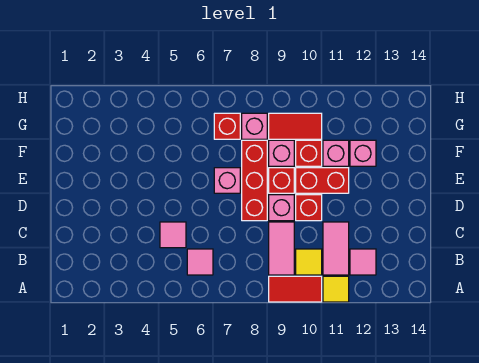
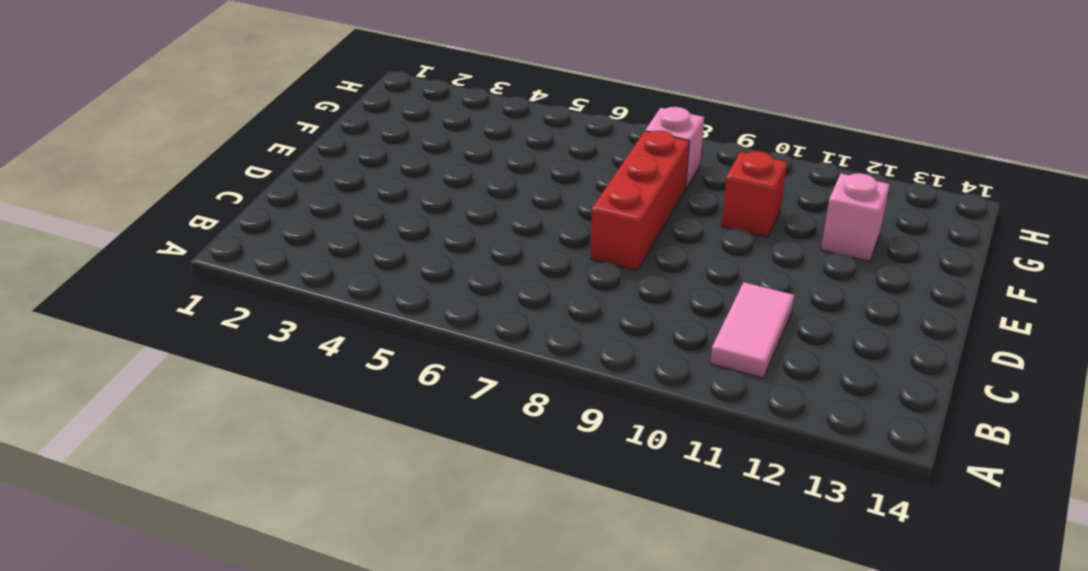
none -> red 1x2 tile [269,276,322,302]
none -> yellow 1x1 tile [323,276,349,302]
none -> pink 1x1 tile [187,249,213,275]

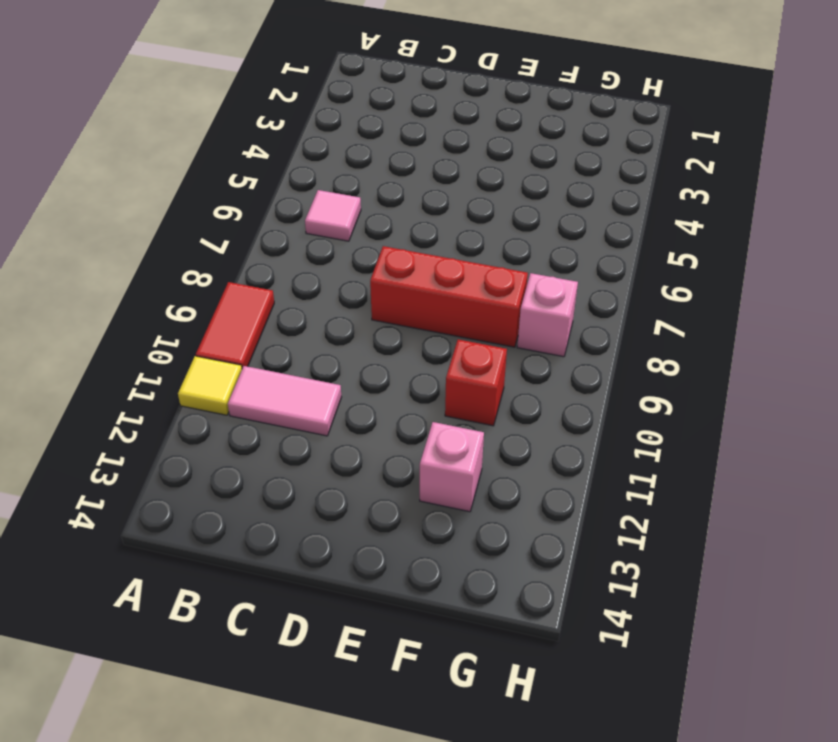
none -> pink 1x2 tile [269,222,294,275]
none -> yellow 1x1 tile [296,249,322,275]
none -> pink 1x1 tile [350,249,376,275]

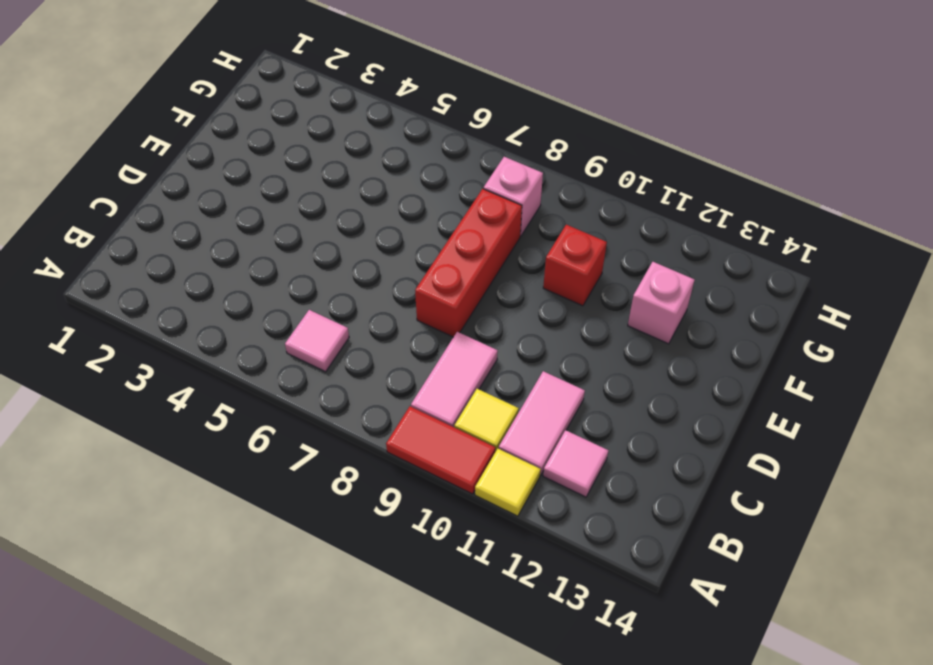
none -> pink 1x1 tile [160,222,186,248]
none -> pink 1x1 brick [269,195,294,221]
none -> red 1x1 brick [296,195,322,221]

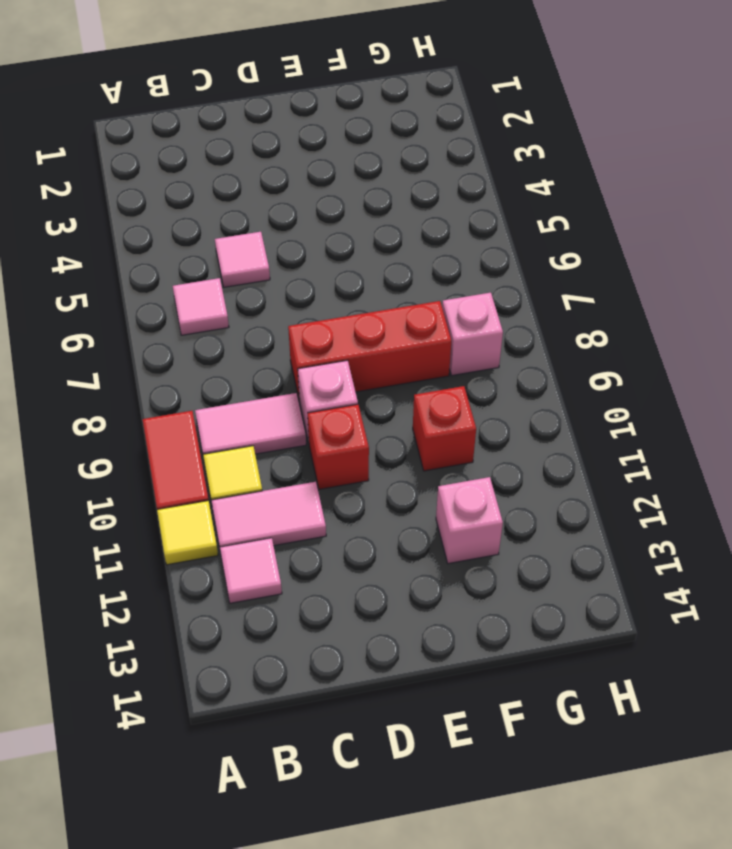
none -> pink 1x1 brick [214,168,240,193]
none -> red 1x1 brick [269,168,294,193]
none -> red 1x2 brick [296,168,349,193]

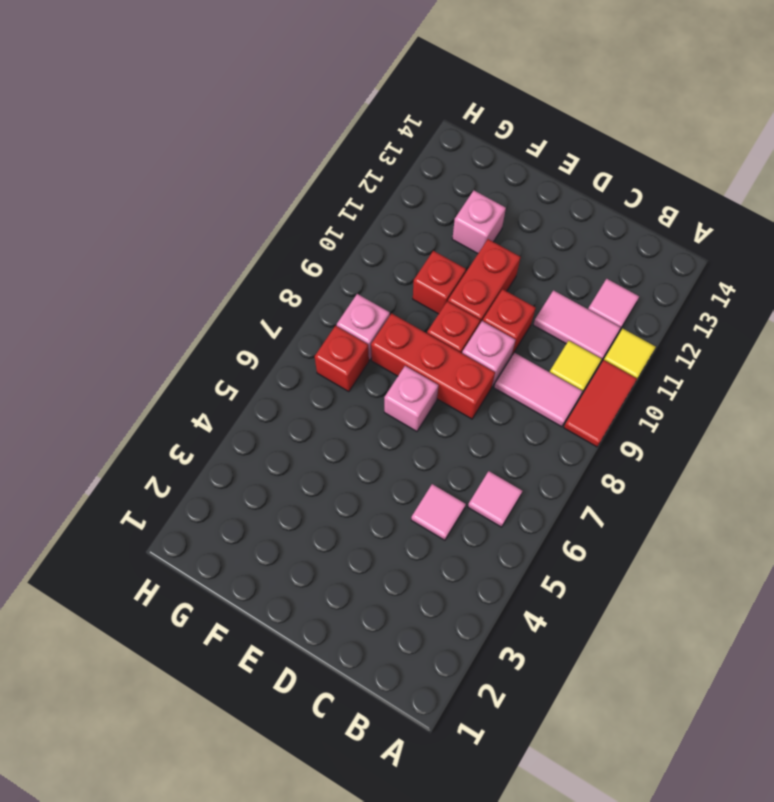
none -> pink 1x1 brick [269,140,294,166]
none -> pink 1x1 brick [323,140,349,166]
none -> red 1x2 tile [269,113,322,139]

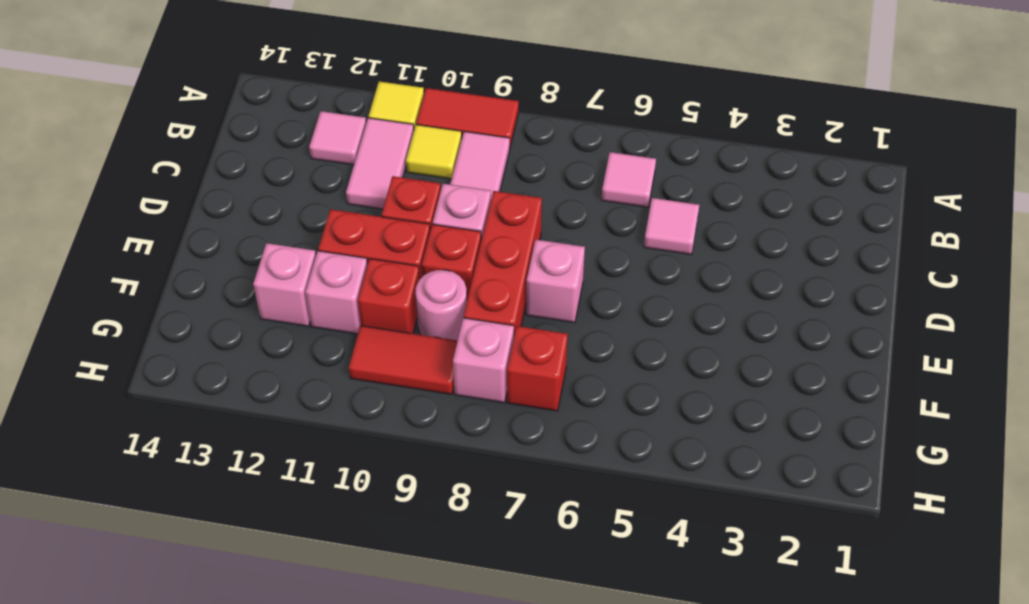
pink 1x1 round brick [415,270,467,340] -> pink 1x1 brick [269,140,294,166]

